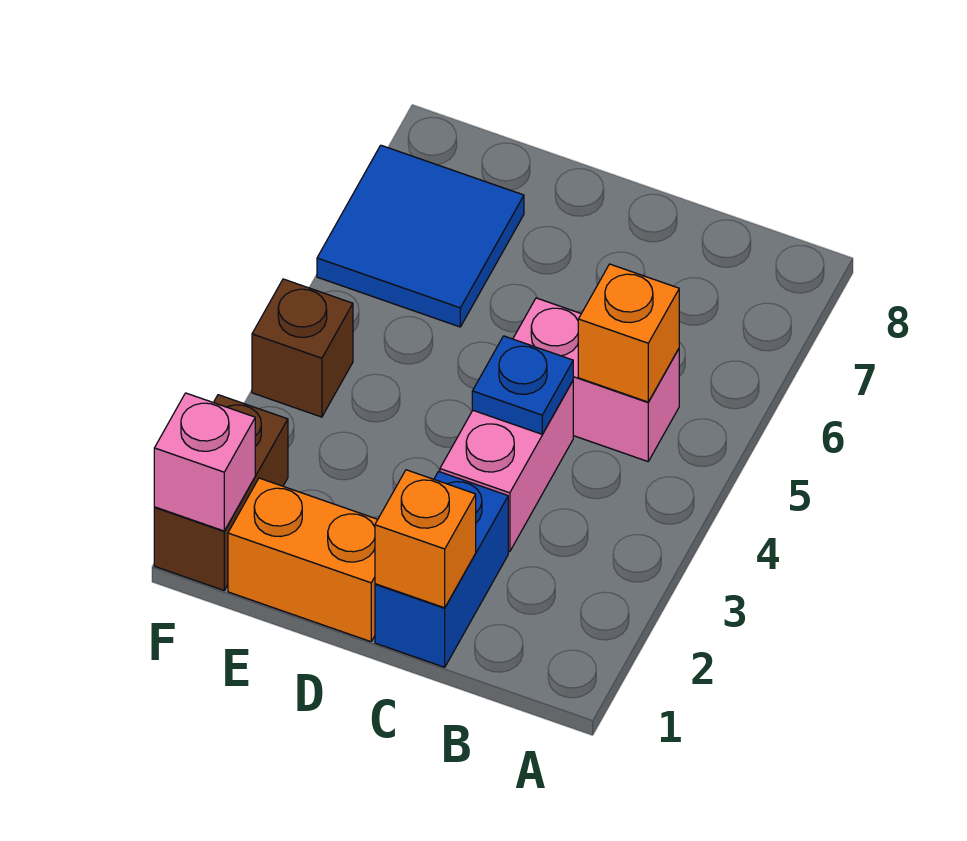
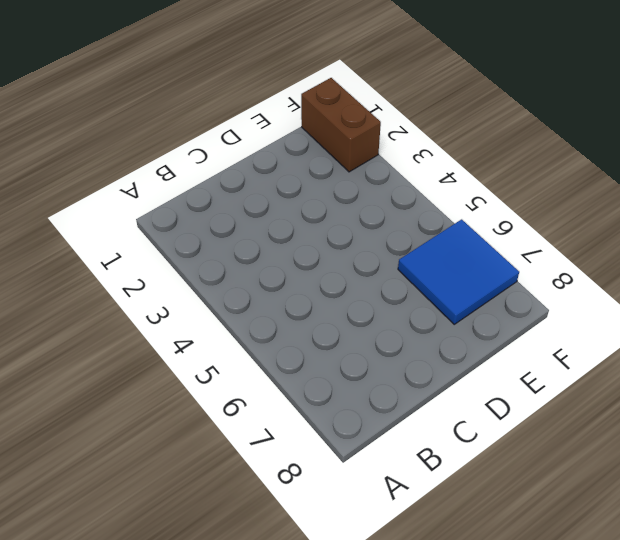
none -> pink 1x2 brick [513,298,679,461]
none -> blue 1x2 brick [375,472,508,667]

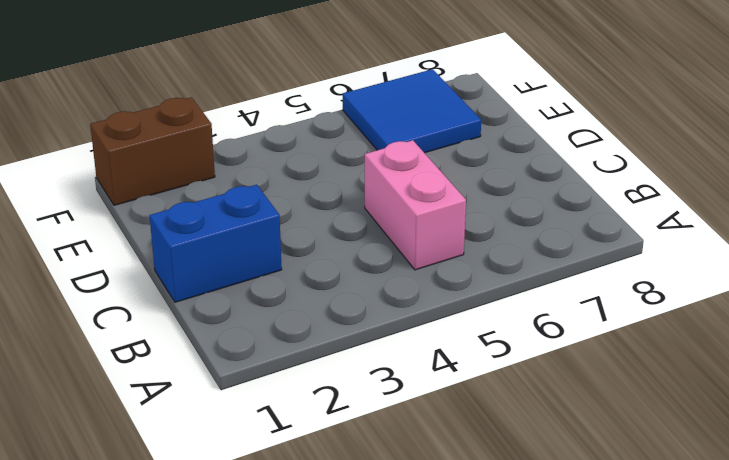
none -> pink 1x2 brick [440,381,573,552]
none -> orange 1x2 brick [228,478,378,642]

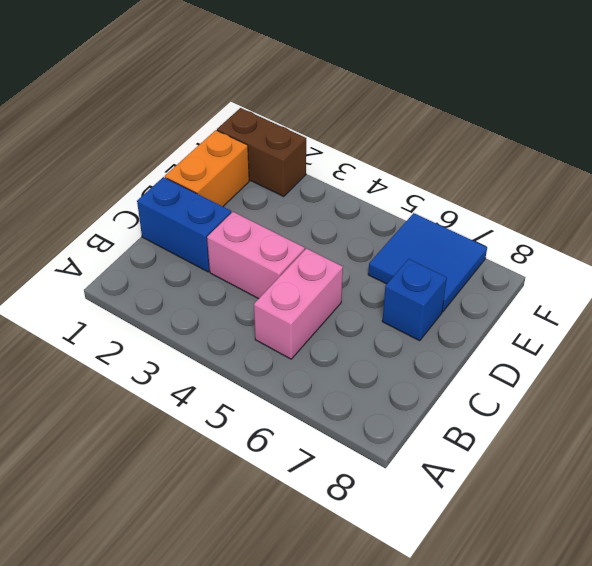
blue 1x1 brick [382,259,447,341] -> none
none -> brown 1x1 brick [252,279,353,417]
none -> orange 1x1 brick [578,264,679,402]

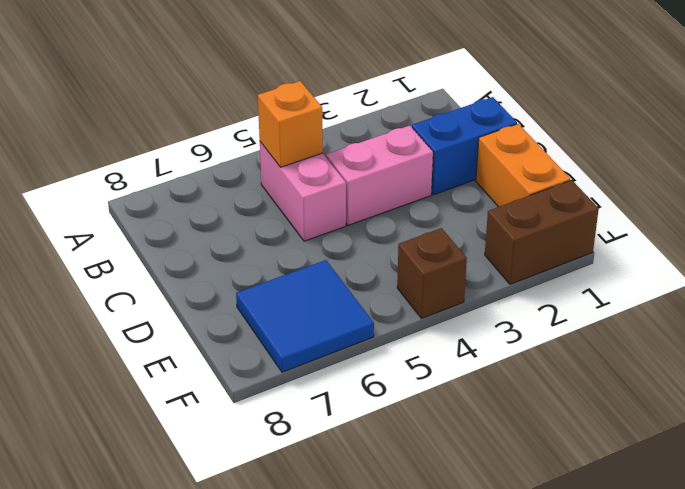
none -> orange 1x1 brick [375,470,476,608]
none -> blue 1x1 plate [472,336,573,434]

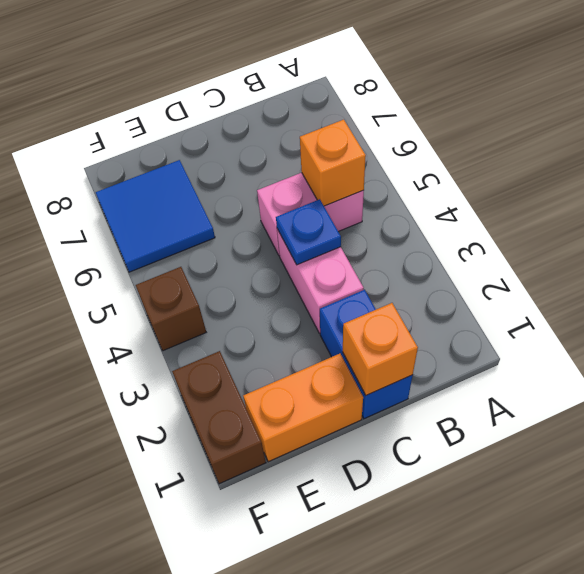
none -> pink 1x1 brick [154,393,255,531]

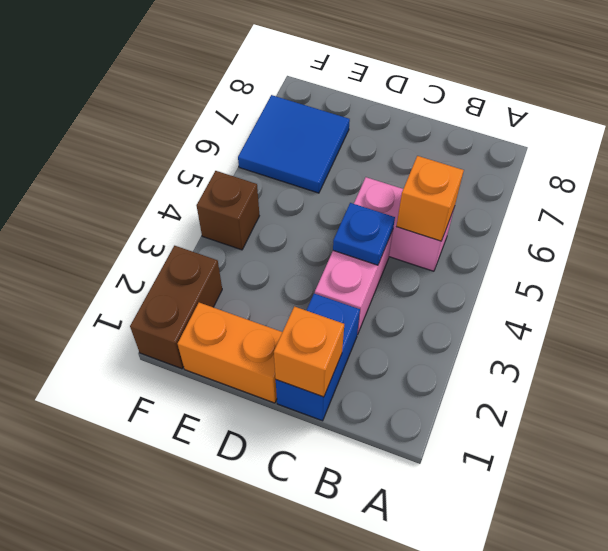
none -> pink 1x1 brick [154,393,255,531]

